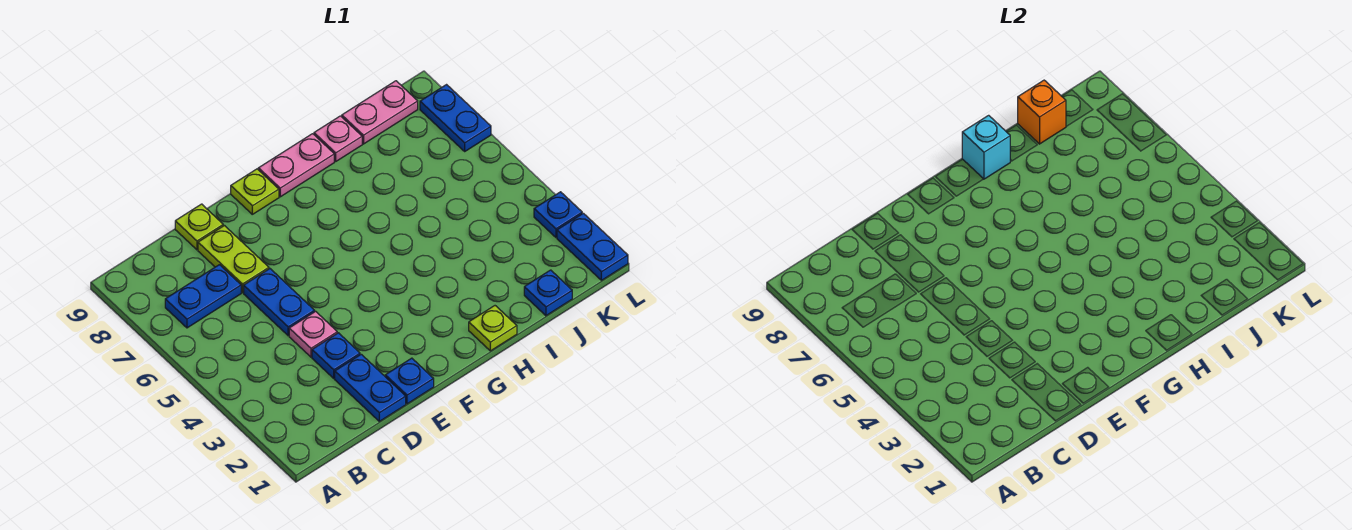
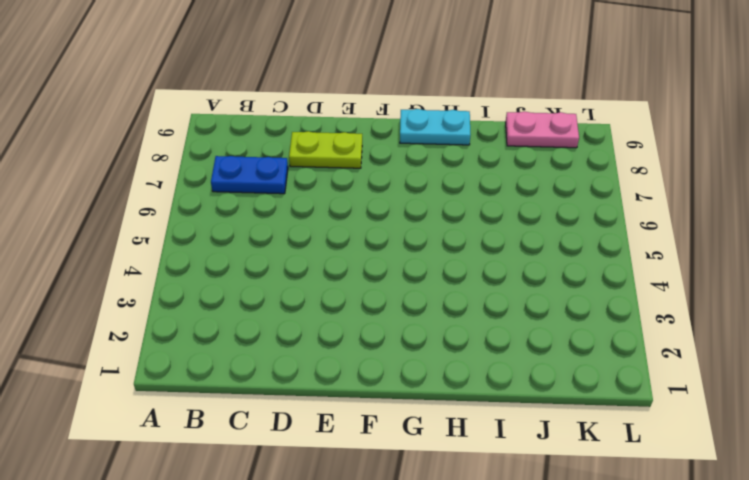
lime 1x2 plate [289,131,362,168] -> lime 1x2 plate turned to [198,226,269,293]
cyan 1x2 plate [400,109,471,145] -> pink 1x2 plate [258,134,334,197]
none -> blue 1x2 plate [335,354,406,421]
none -> blue 1x1 plate [312,333,360,378]
none -> pink 1x1 plate [289,311,337,357]

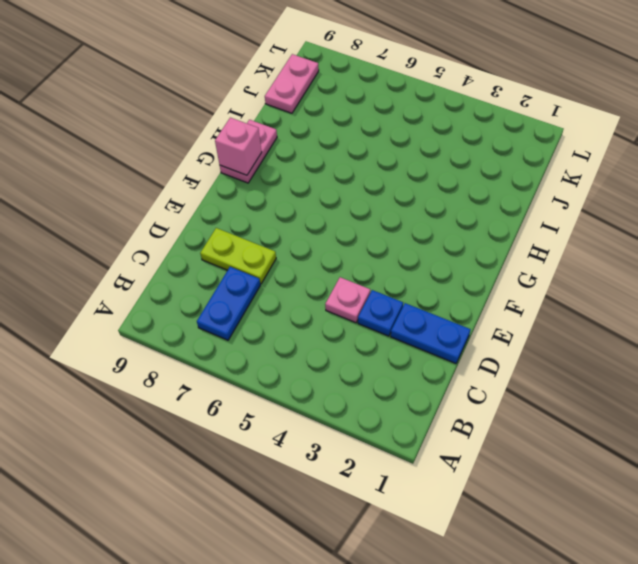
pink 1x1 brick [215,118,262,175] -> none
none -> blue 1x2 plate [244,269,315,336]
none -> lime 1x1 plate [175,204,223,250]
none -> blue 1x1 plate [385,358,434,404]

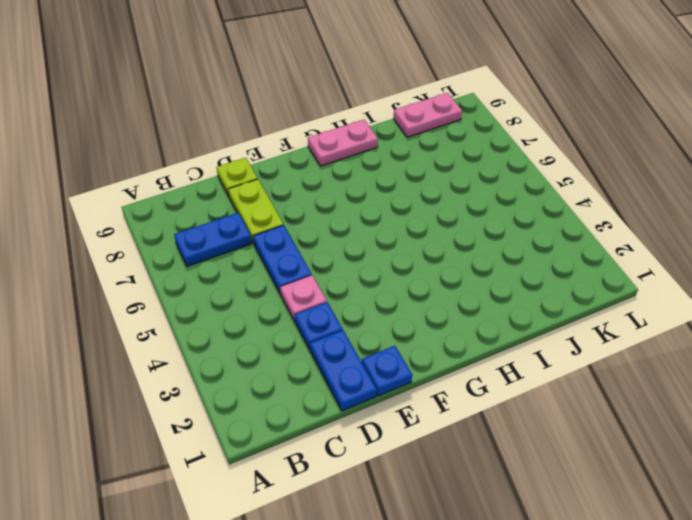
none -> lime 1x1 plate [231,169,279,214]
none -> lime 1x1 plate [469,306,517,351]
none -> pink 1x1 plate [314,116,362,161]

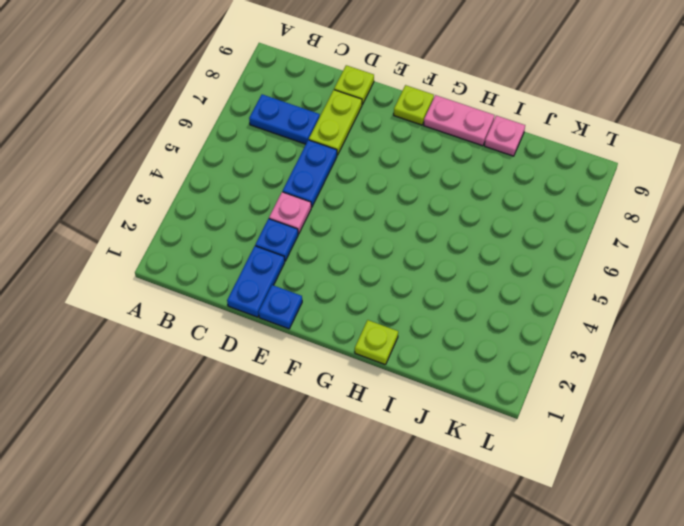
none -> blue 1x1 plate [524,270,572,316]
none -> pink 1x2 plate [342,81,418,144]
none -> blue 1x2 plate [557,213,628,280]

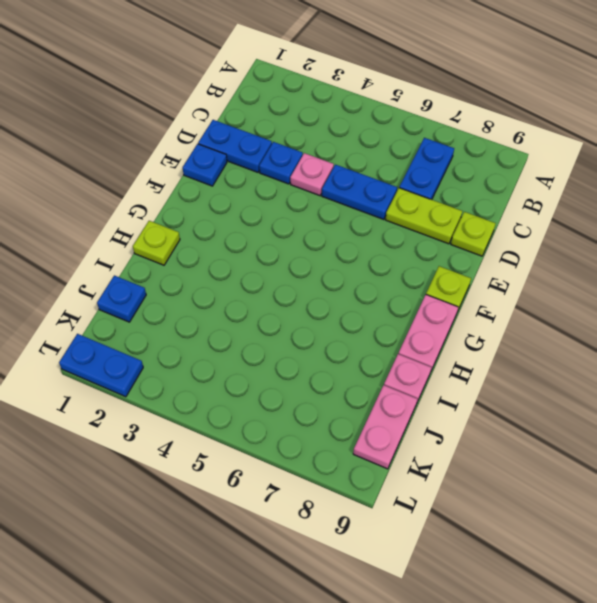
none -> blue 1x1 plate [534,192,582,237]
none -> blue 1x2 plate [420,85,491,151]
none -> cyan 1x1 brick [962,115,1010,179]

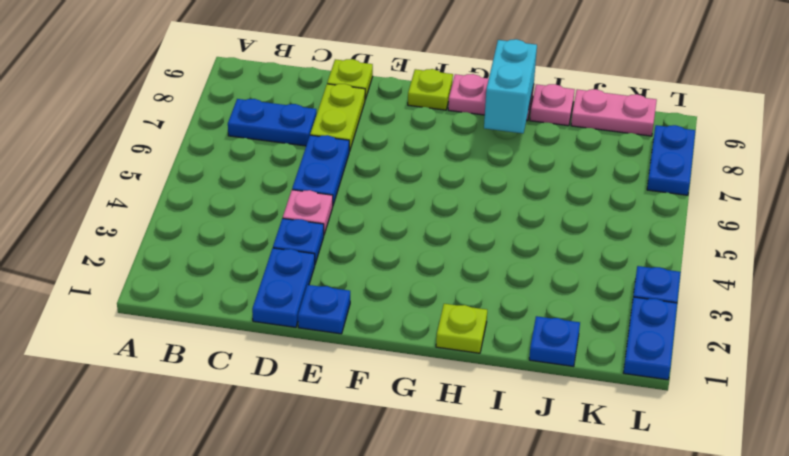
cyan 1x2 brick [484,39,537,133] -> cyan 1x1 brick [962,115,1010,179]
none -> orange 1x1 brick [1018,80,1066,144]

